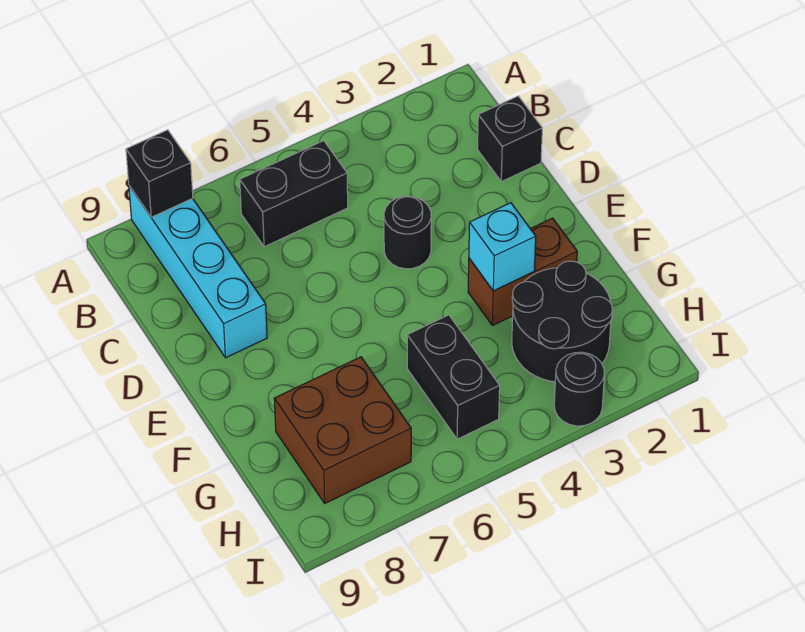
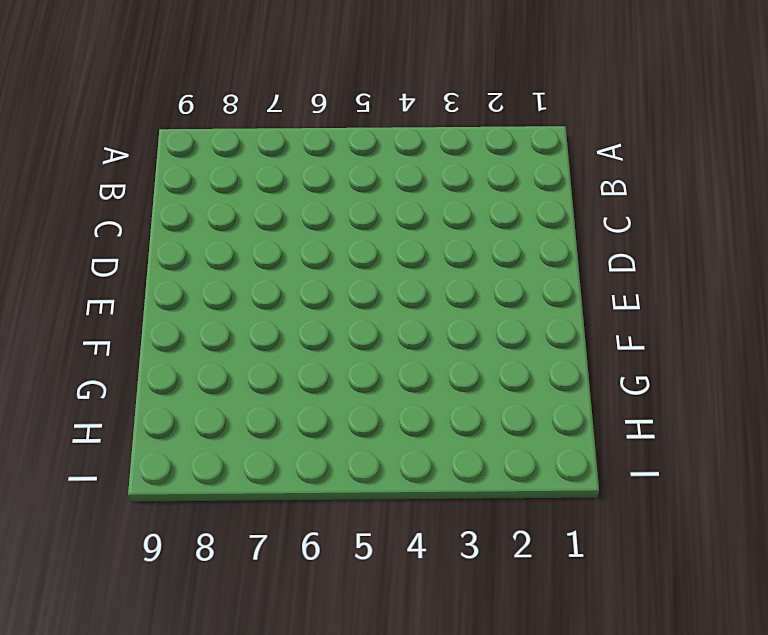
none -> cyan 1x4 brick [129,186,267,358]
none -> black 1x2 brick [240,141,348,247]

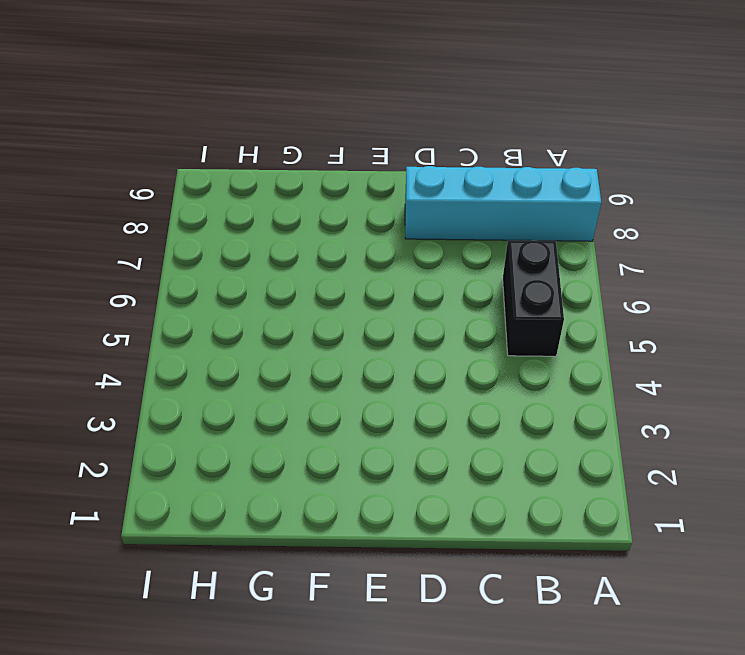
none -> black 1x1 brick [478,96,542,182]
none -> black 1x1 round brick [384,196,431,269]

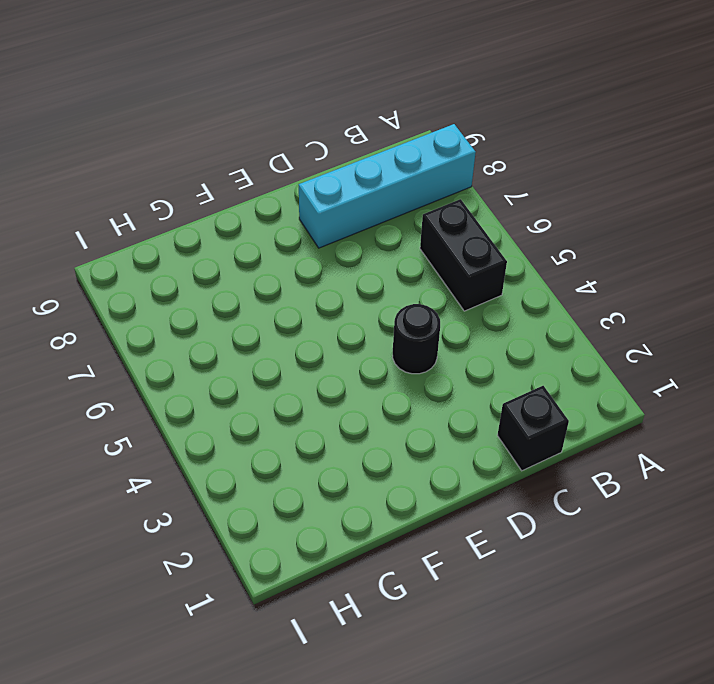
none -> brown 1x2 brick [468,218,577,326]
none -> black 2x2 round brick [512,261,613,382]

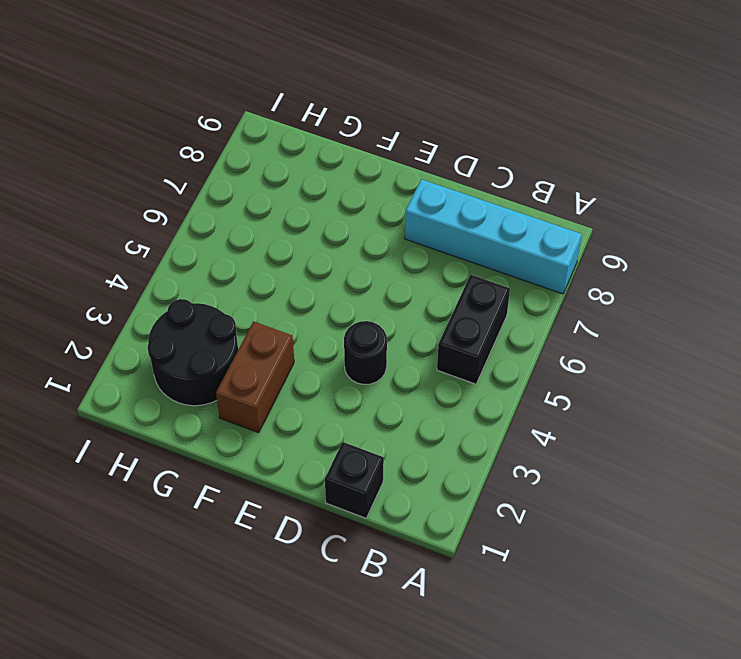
none -> black 1x2 brick [407,315,500,439]
none -> brown 2x2 brick [274,357,411,503]

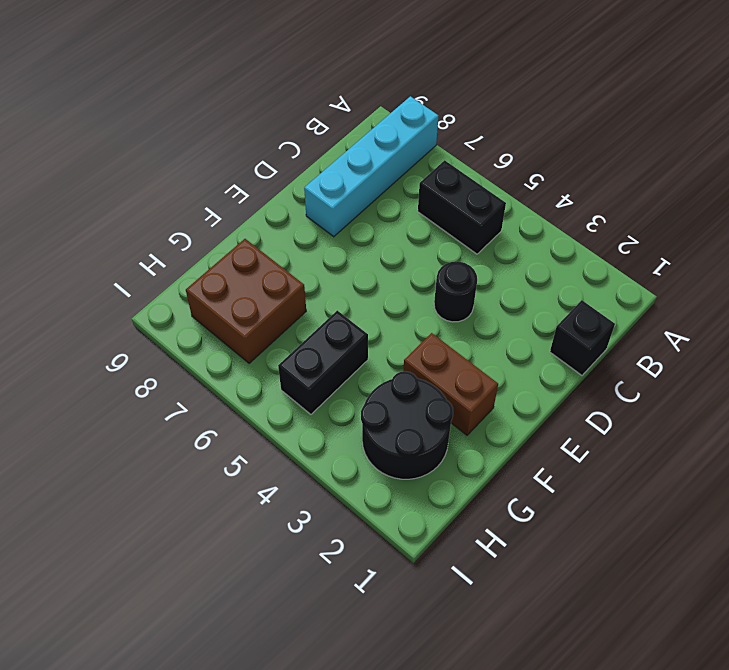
none -> black 1x1 round brick [554,352,604,426]
none -> black 1x1 brick [126,130,193,217]

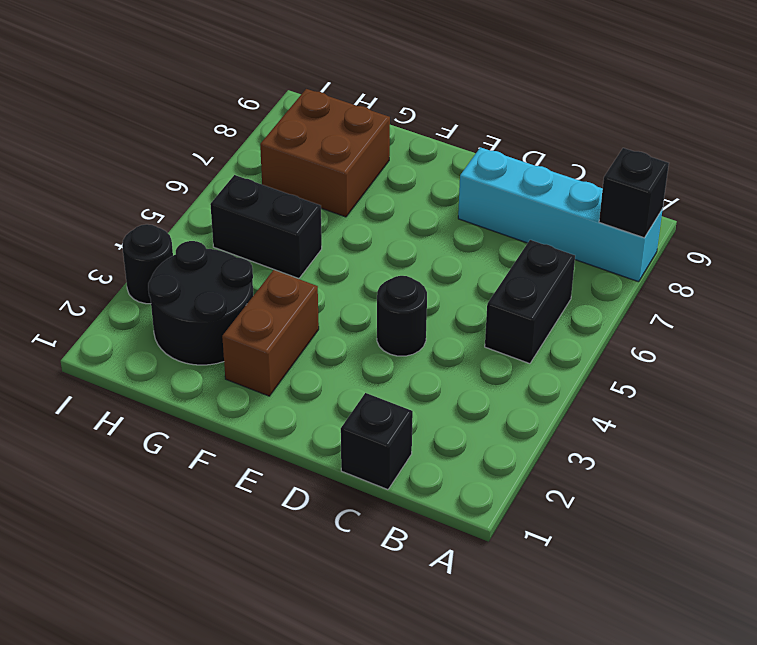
none -> cyan 1x1 brick [469,203,536,291]

